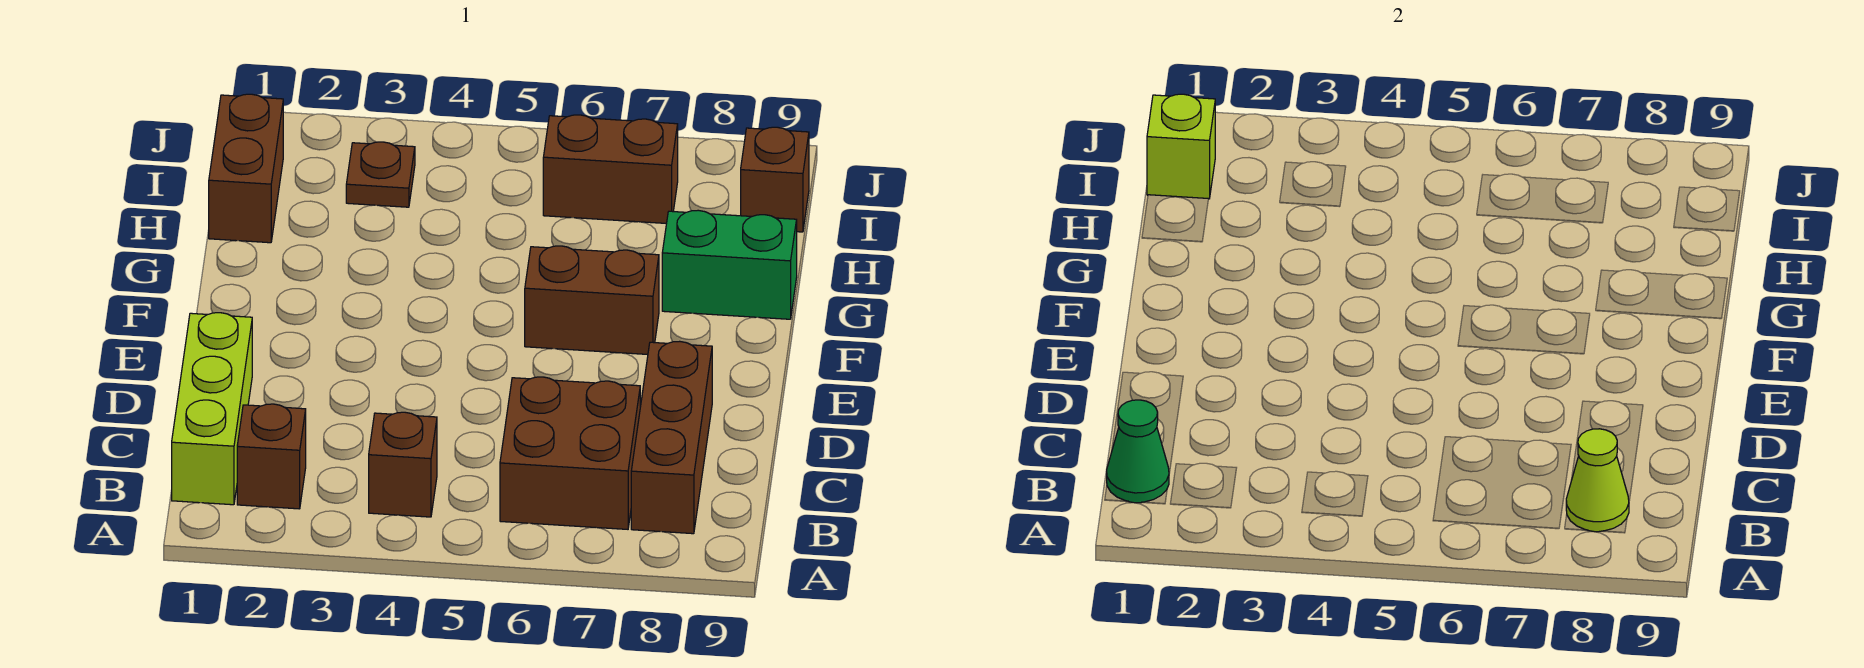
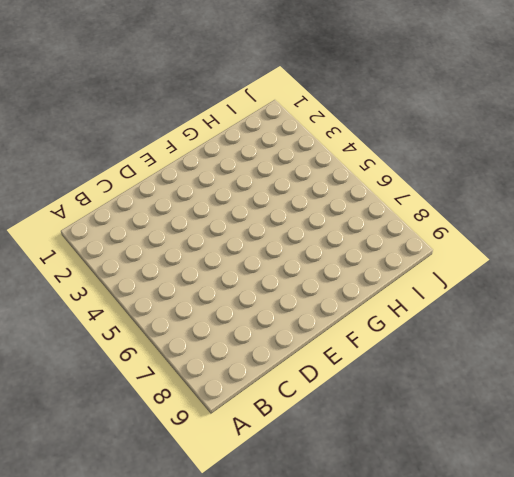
none -> lime 1x3 brick [172,313,252,505]
none -> brown 1x1 brick [237,404,306,509]
none -> brown 1x1 brick [369,412,437,517]

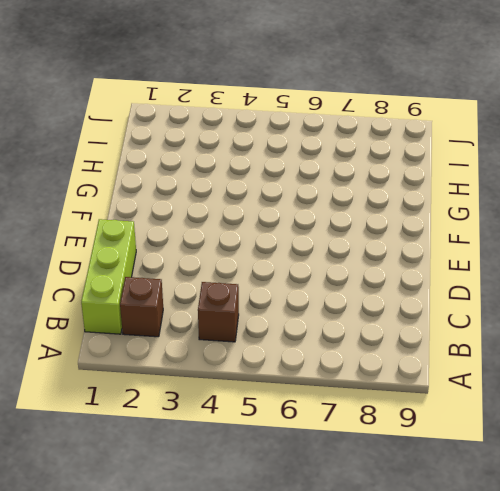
none -> brown 2x2 brick [500,377,640,529]
none -> brown 1x3 brick [631,341,712,534]
none -> brown 1x2 brick [525,246,659,354]

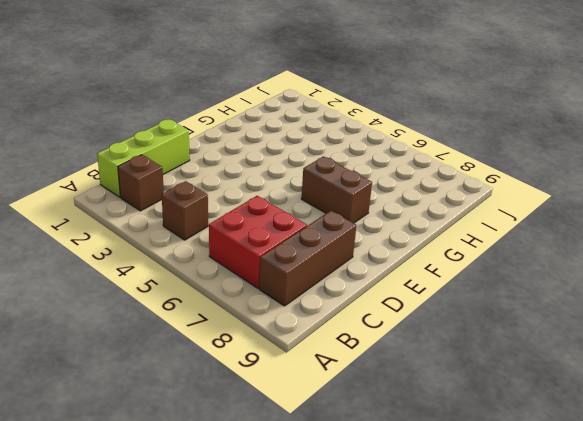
red 2x2 brick [209,196,307,288] -> brown 2x2 brick [500,377,640,529]
none -> green 1x2 brick [662,210,797,319]
none -> brown 1x2 brick [209,94,283,243]
none -> brown 1x1 plate [346,142,415,207]

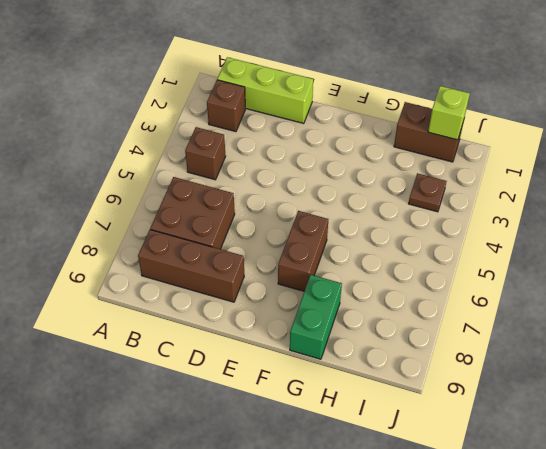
none -> brown 1x2 brick [543,115,678,224]
none -> brown 1x1 brick [741,127,809,232]
none -> green 1x1 cone [1107,400,1169,503]

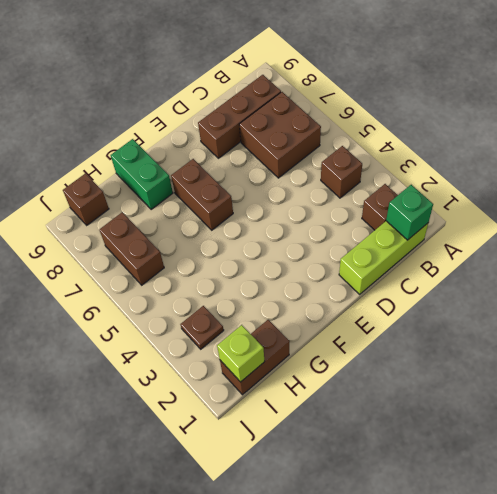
green 1x1 brick [386,185,433,240] -> green 1x1 cone [1107,400,1169,503]
none -> lime 1x1 cone [1566,429,1629,532]

